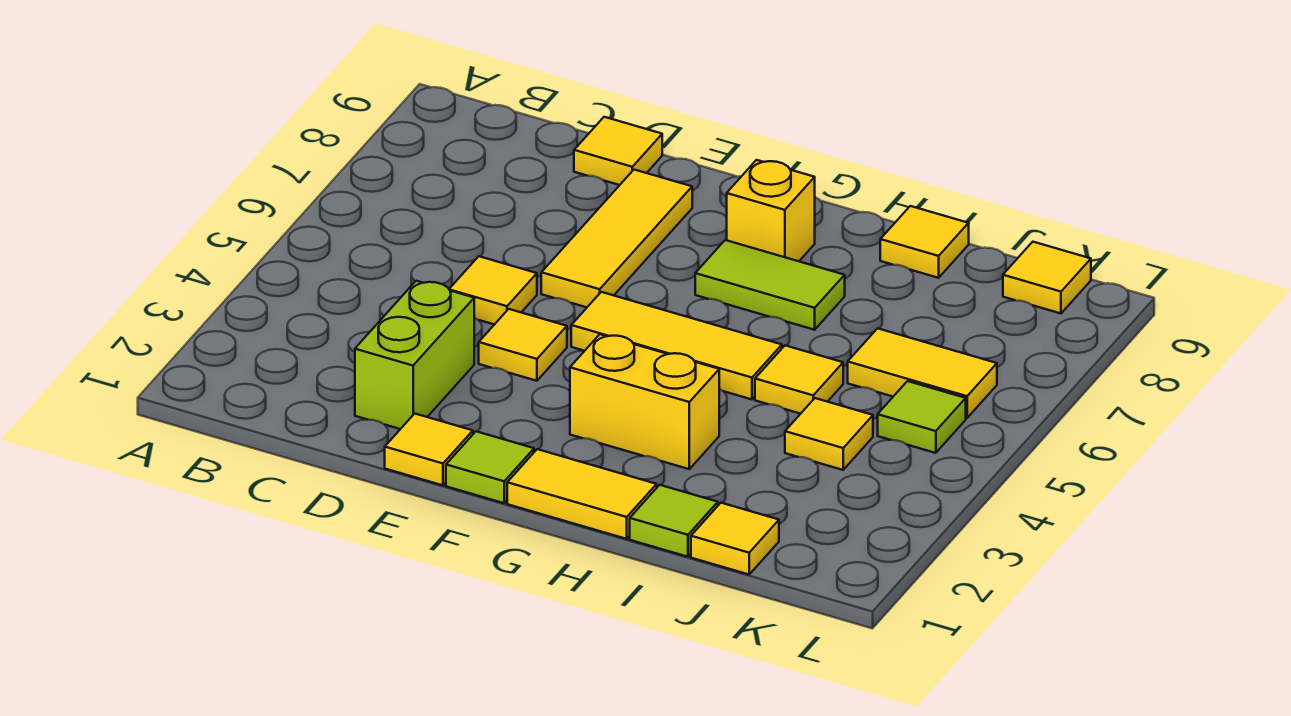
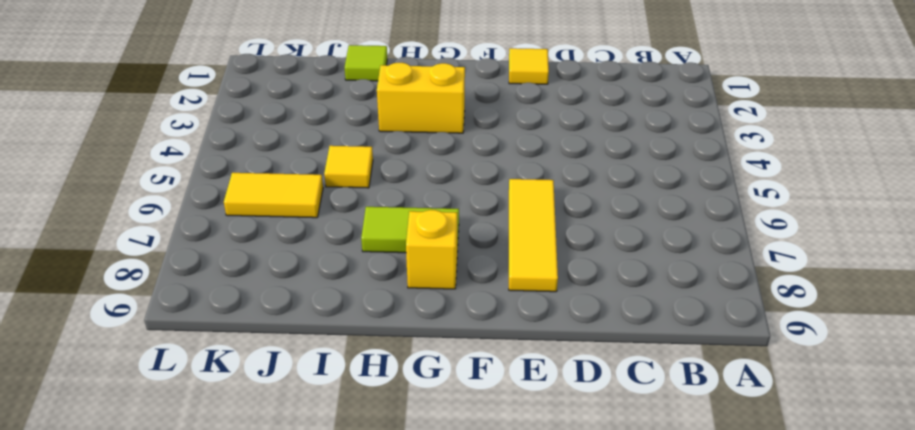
none -> lime 1x2 brick [355,281,474,429]
none -> yellow 1x1 tile [449,256,537,325]
none -> yellow 1x1 tile [574,117,662,185]

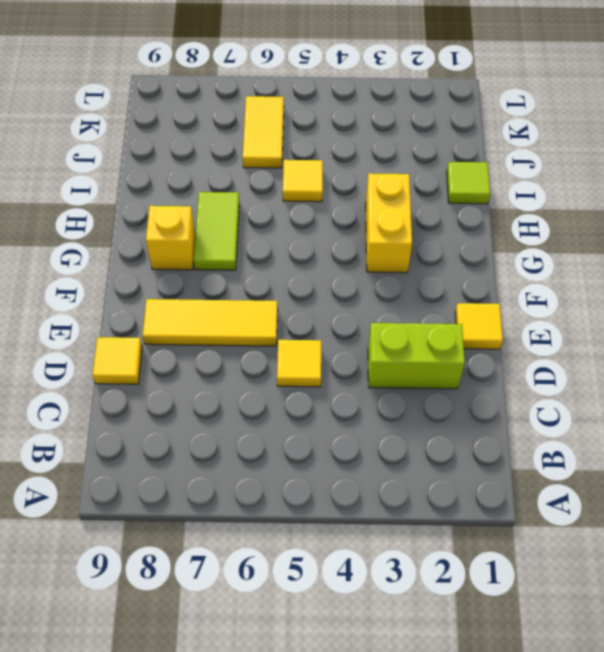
none -> yellow 1x1 tile [479,309,567,381]
none -> lime 1x1 tile [446,431,534,503]
none -> yellow 1x3 tile [571,292,782,399]

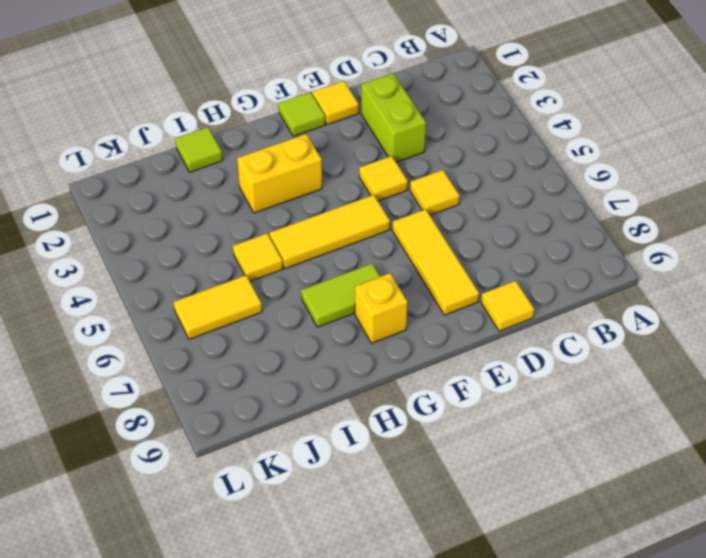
none -> yellow 1x2 tile [507,449,657,539]
none -> yellow 1x1 tile [880,206,969,278]
none -> yellow 1x1 tile [691,503,779,574]

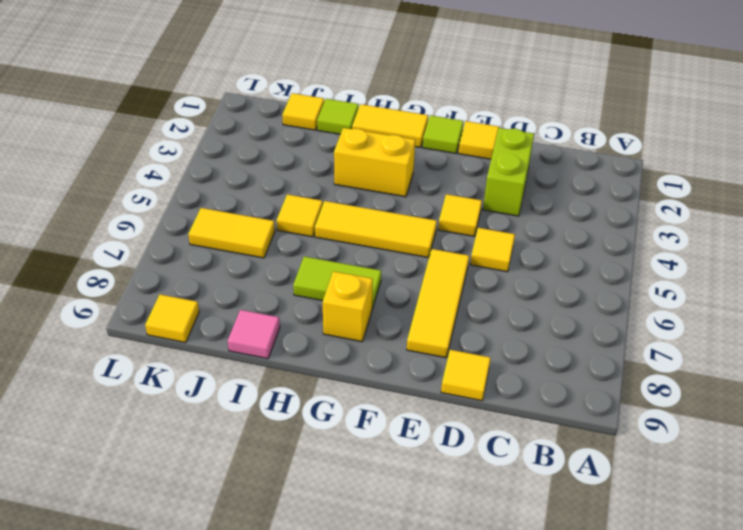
pink 1x1 tile [228,310,280,359] -> yellow 1x1 tile [880,206,969,278]
none -> yellow 1x1 tile [785,398,873,470]
none -> lime 1x1 tile [878,381,966,453]

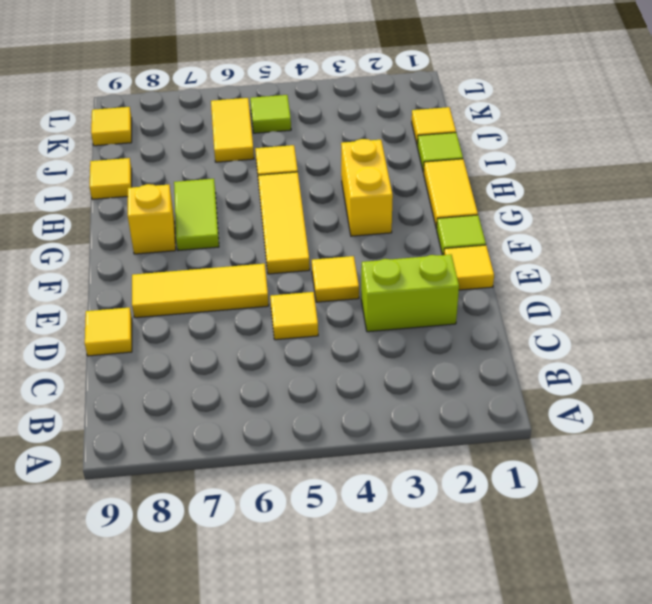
none -> yellow 1x1 tile [785,398,873,470]

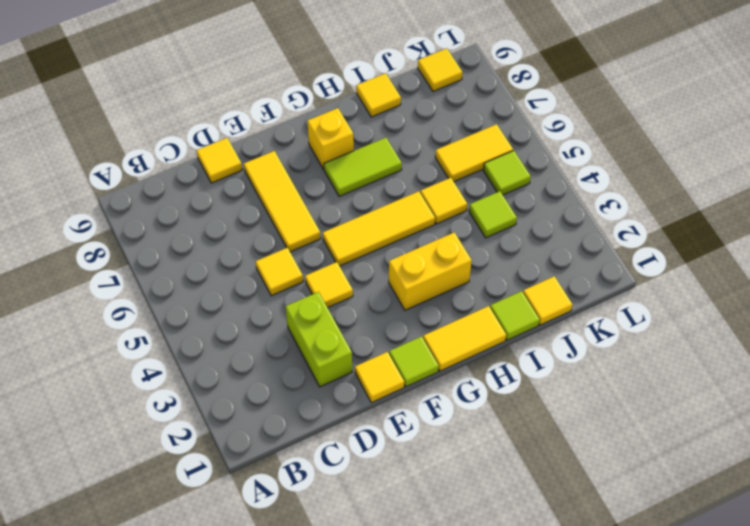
lime 1x1 tile [469,191,517,238] -> yellow 1x1 tile [785,398,873,470]

